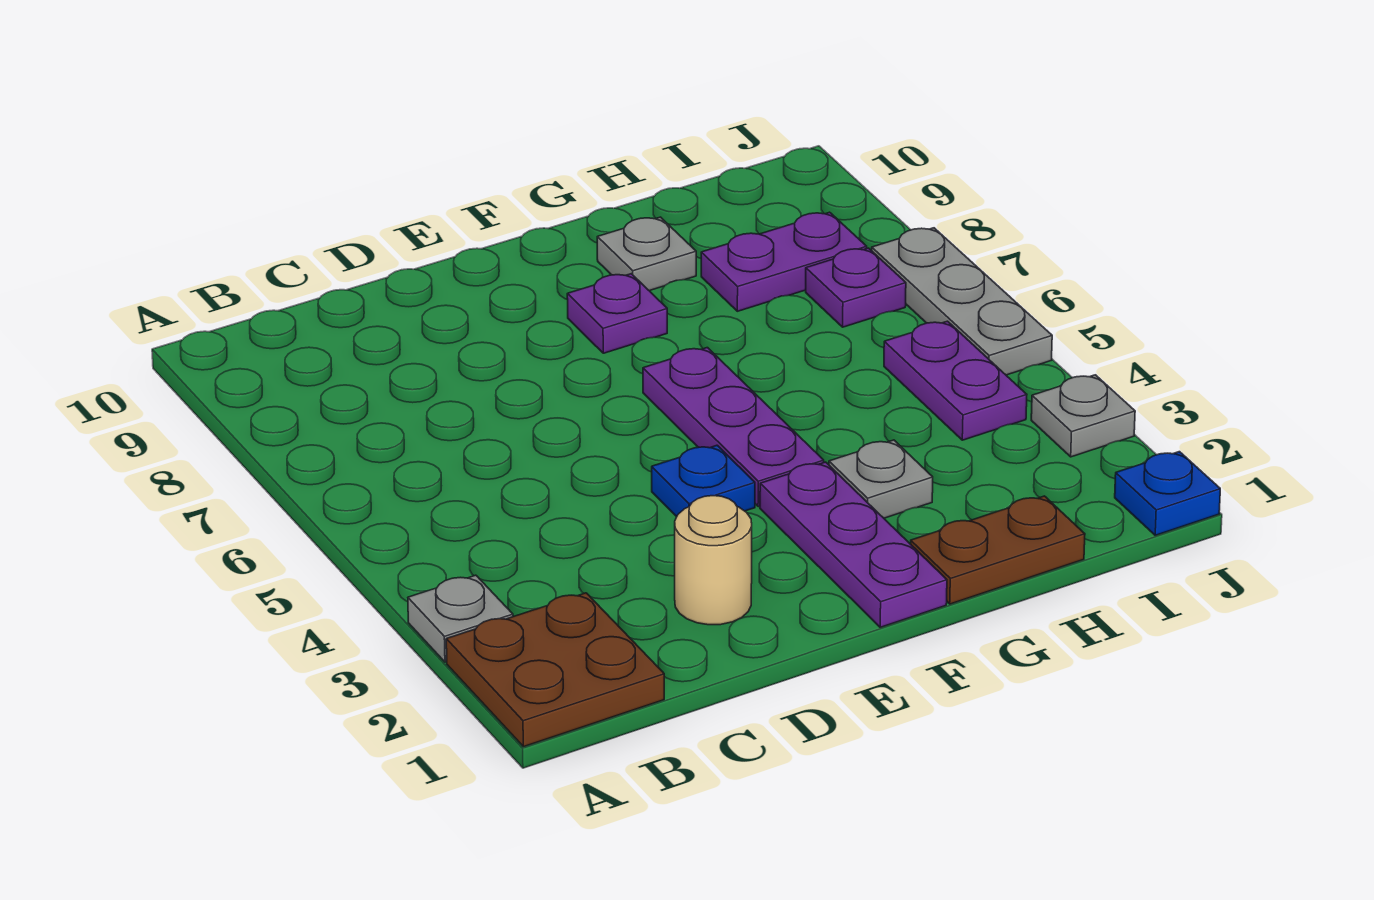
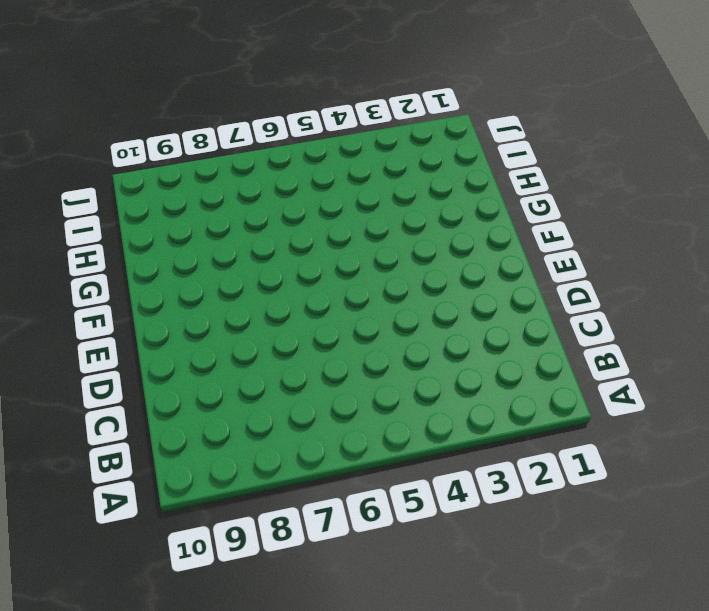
none -> brown 2x2 plate [446,593,664,747]
none -> grey 1x1 plate [408,575,513,662]
none -> tan 1x1 round brick [675,496,752,625]

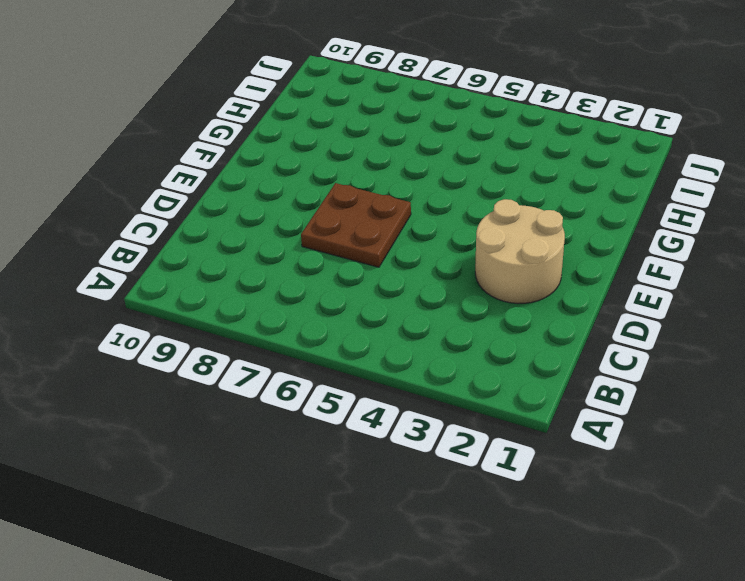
tan 2x2 round brick [475,199,565,304] -> tan 1x1 round brick [675,496,752,625]
brown 2x2 plate [301,183,411,267] -> brown 2x2 plate moved to [446,593,664,747]
none -> grey 1x1 plate [408,575,513,662]
none -> blue 1x1 plate [652,445,755,517]
none -> purple 1x3 plate [760,462,947,627]

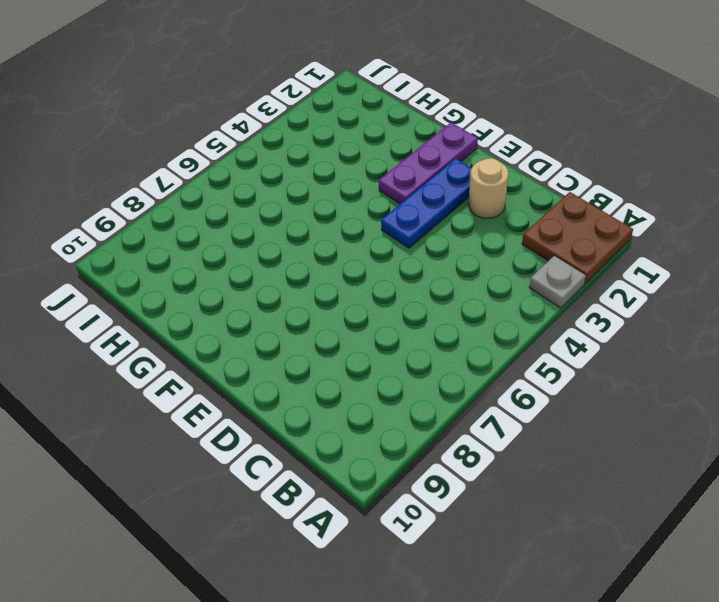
blue 1x3 plate [381,159,472,248] -> blue 1x1 plate [652,445,755,517]
none -> purple 1x3 plate [643,348,824,507]
none -> purple 1x1 plate [567,274,667,353]
none -> brown 1x2 plate [911,496,1085,604]

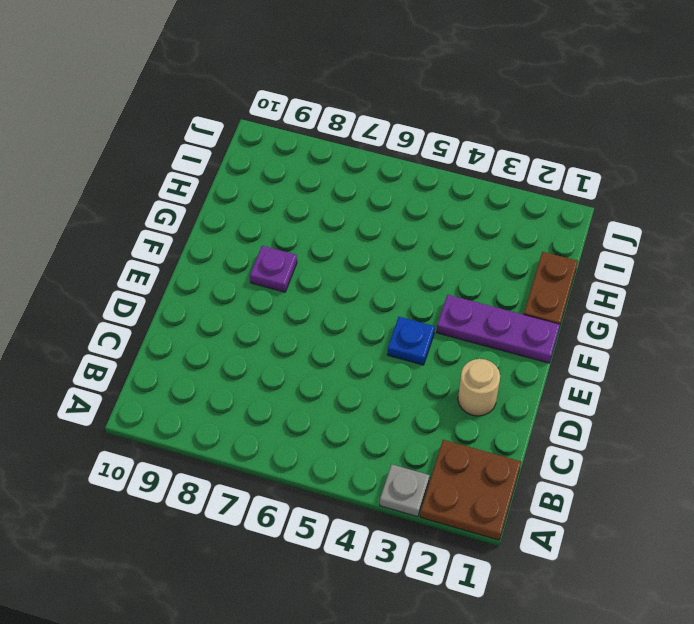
none -> purple 1x3 plate [643,348,824,507]
none -> grey 1x1 plate [829,440,933,518]
none -> grey 1x1 plate [597,217,696,291]

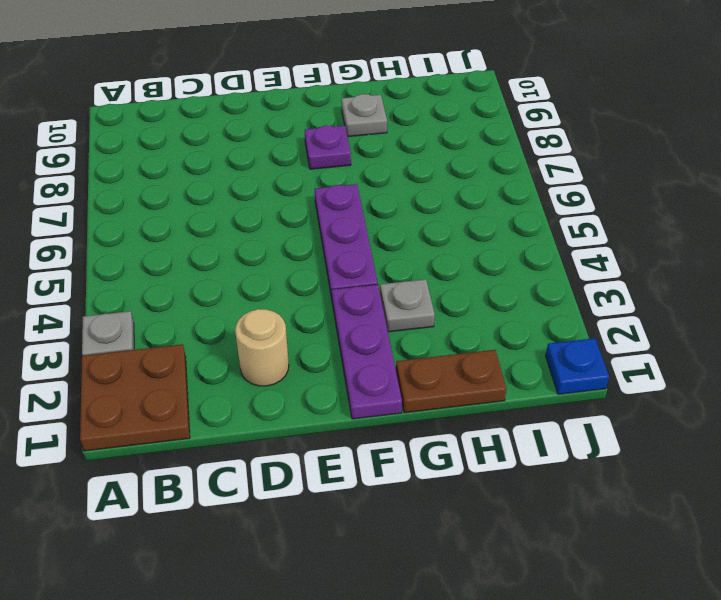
none -> blue 1x1 plate [652,445,755,517]
none -> purple 1x2 plate [701,212,867,311]
none -> purple 1x2 plate [884,321,1027,440]

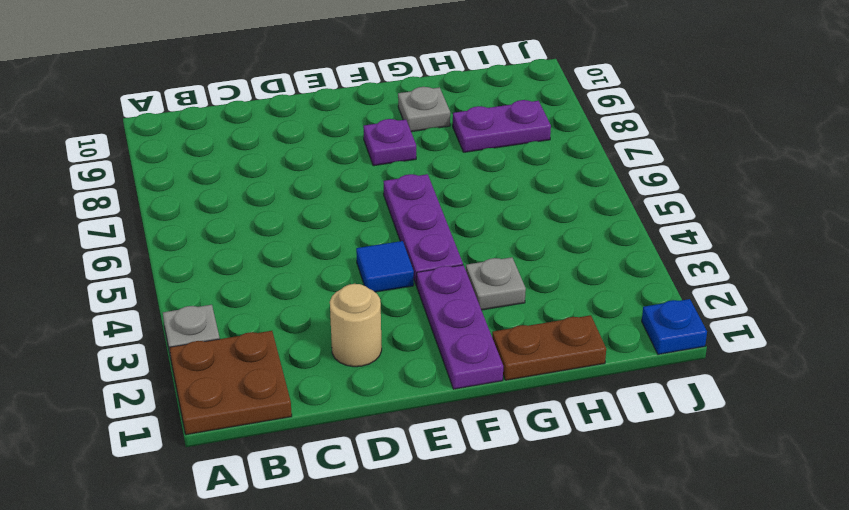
blue 1x1 tile [356,241,414,292] -> blue 1x1 plate [652,445,755,517]
none -> purple 1x2 plate [884,321,1027,440]
none -> purple 1x1 plate [806,248,906,327]
none -> grey 1x1 plate [1031,375,1135,457]

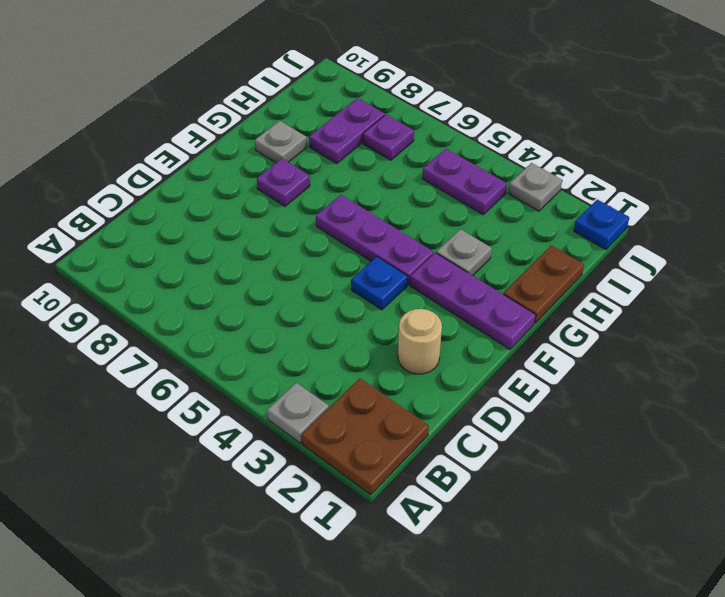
none -> grey 1x3 plate [872,228,1052,375]

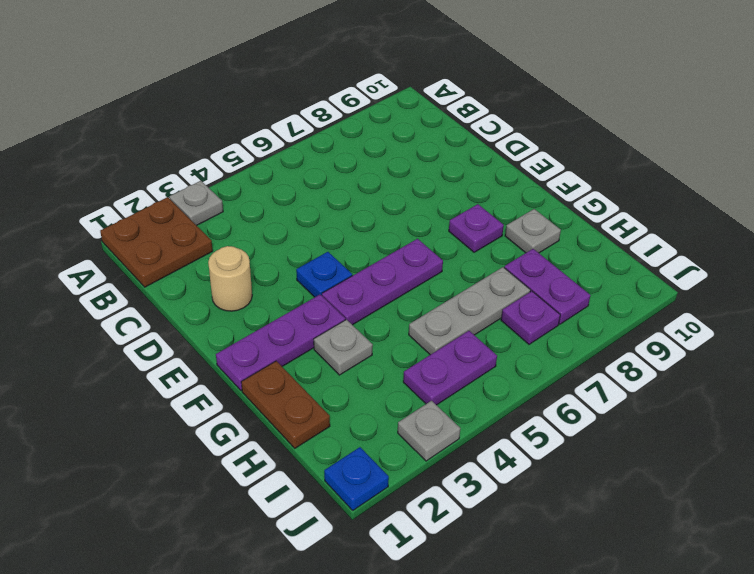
grey 1x3 plate [409,267,530,355] -> grey 1x3 plate moved to [872,228,1052,375]

